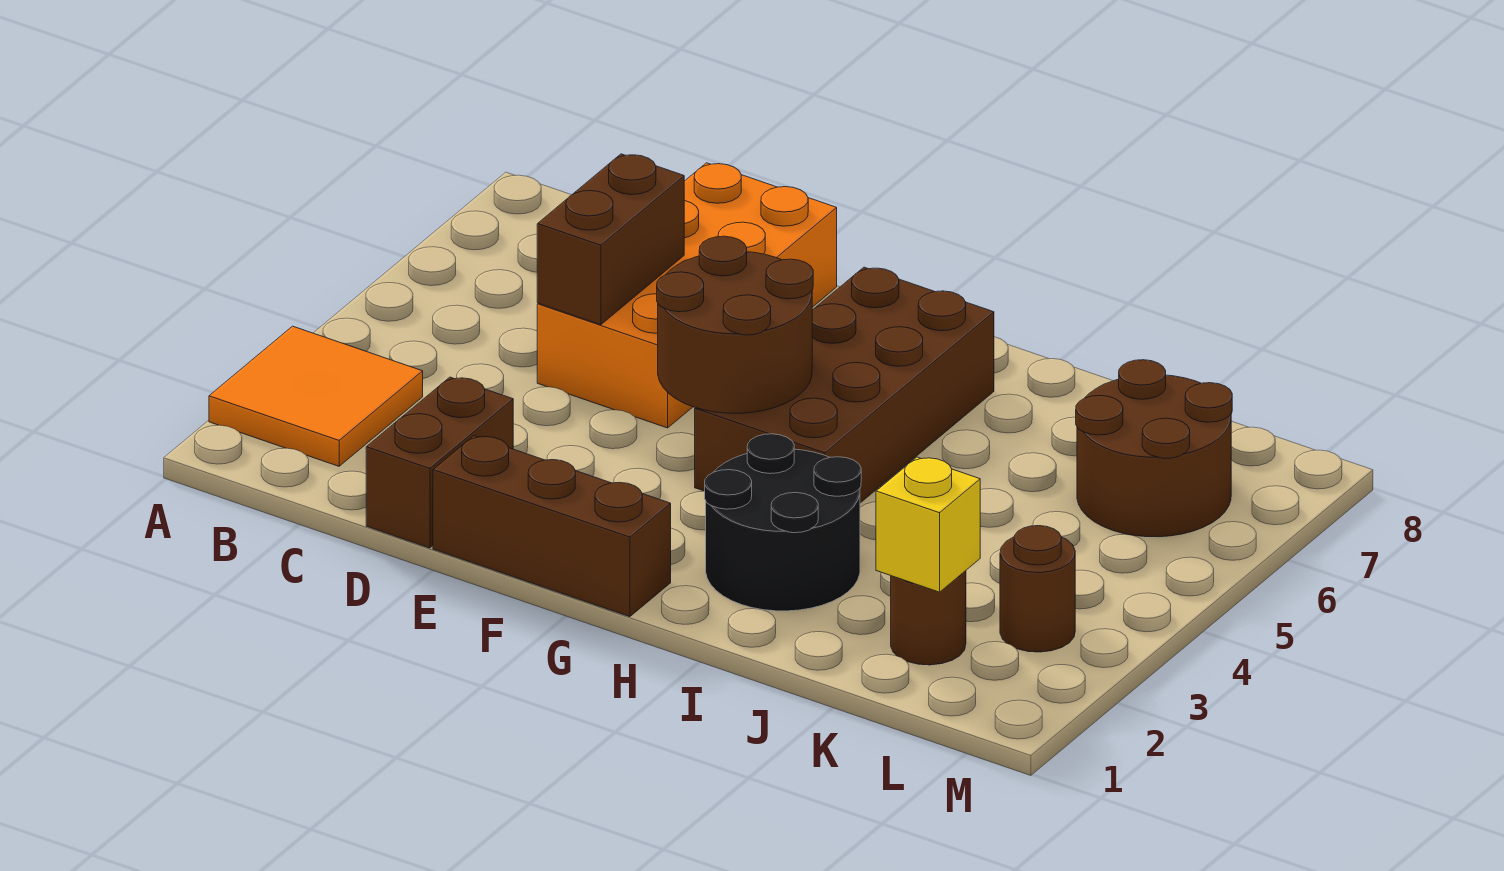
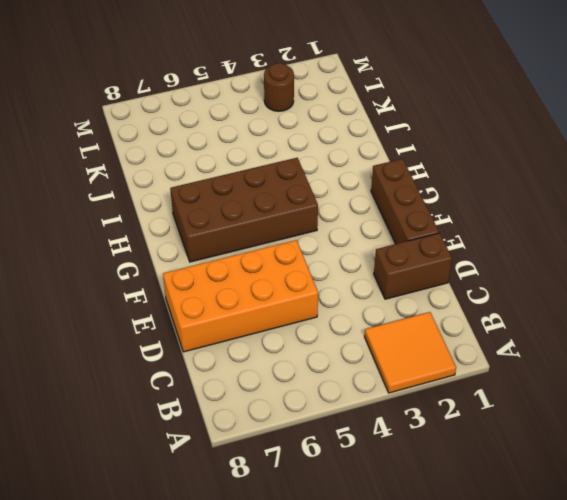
none -> black 2x2 round brick [705,434,861,611]
none -> brown 1x1 round brick [891,571,966,665]
none -> brown 2x2 round brick [1076,360,1232,537]

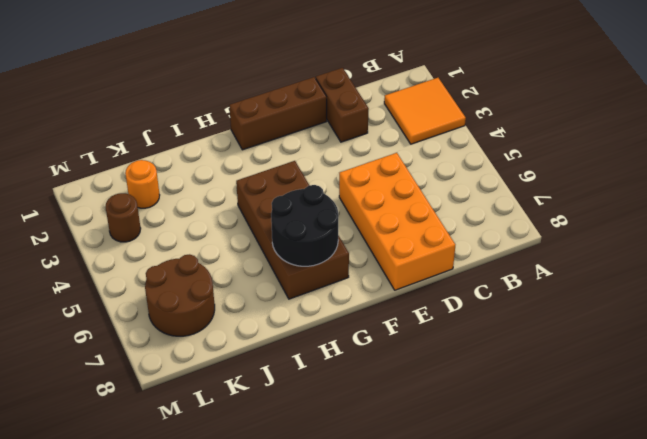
black 2x2 round brick [271,185,338,266] -> black 2x2 round brick moved to [705,434,861,611]
orange 1x1 round brick [125,160,160,208] -> brown 1x1 round brick [891,571,966,665]
none -> brown 1x2 brick [537,154,684,325]
none -> brown 2x2 round brick [657,236,813,413]
none -> yellow 1x1 brick [876,457,980,592]

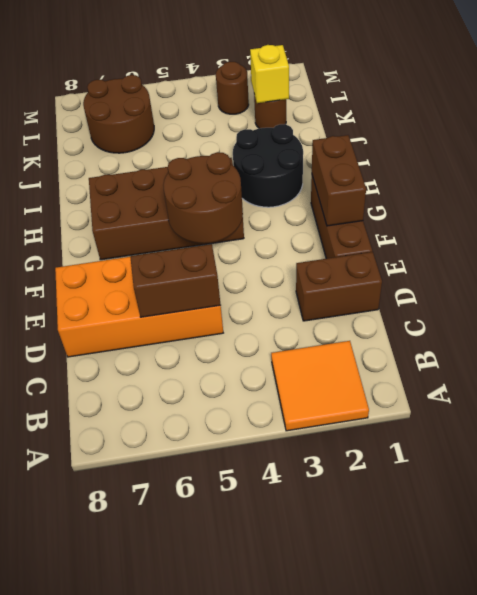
brown 1x2 brick [312,135,366,226] -> none

